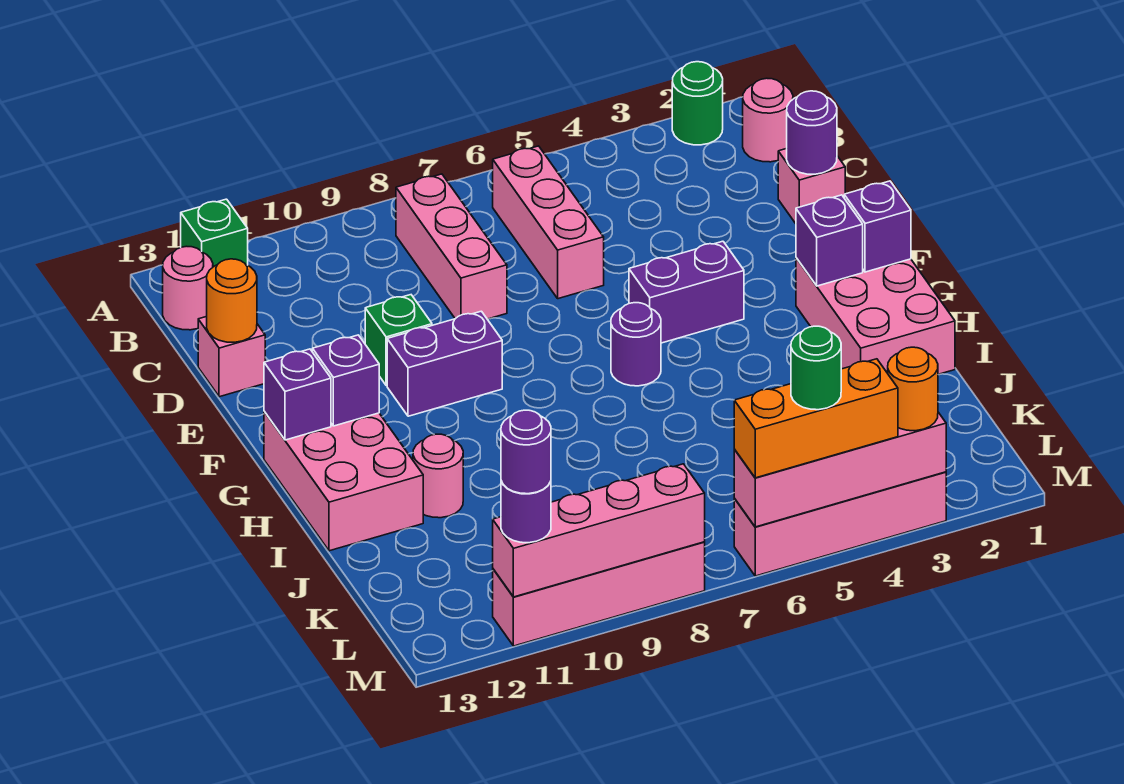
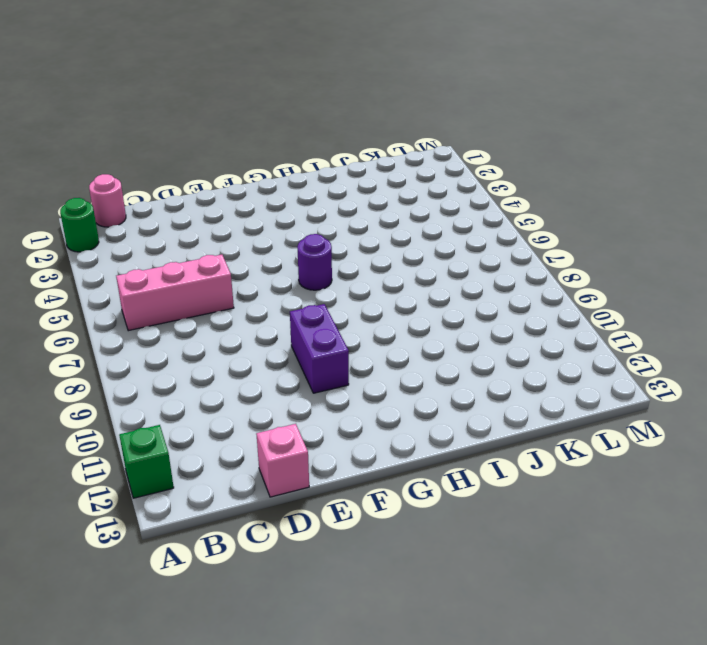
none -> pink 1x3 brick [396,174,507,319]
none -> pink 1x1 round brick [163,246,213,330]
none -> pink 1x1 brick [778,149,845,224]
none -> green 1x1 brick [365,295,432,386]

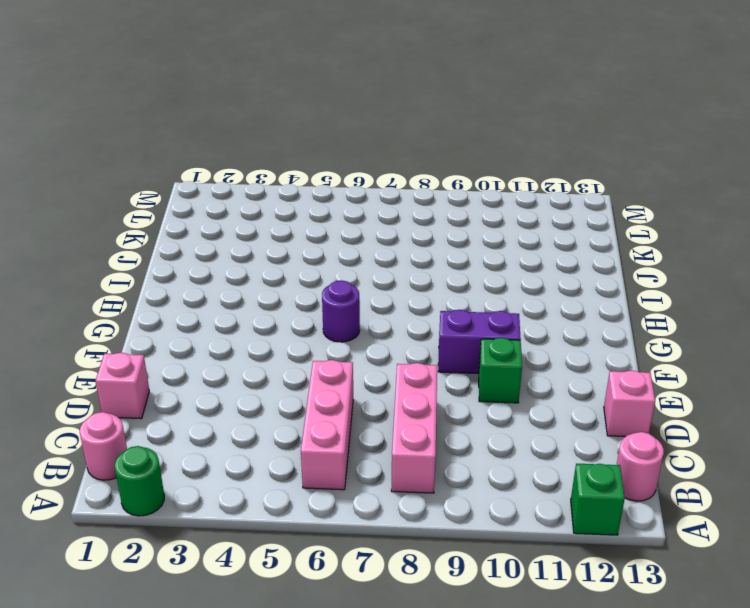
none -> purple 1x2 brick [629,241,744,343]
none -> pink 2x3 brick [796,258,955,374]
none -> pink 2x3 brick [264,411,423,551]
none -> pink 1x1 round brick [413,434,463,518]

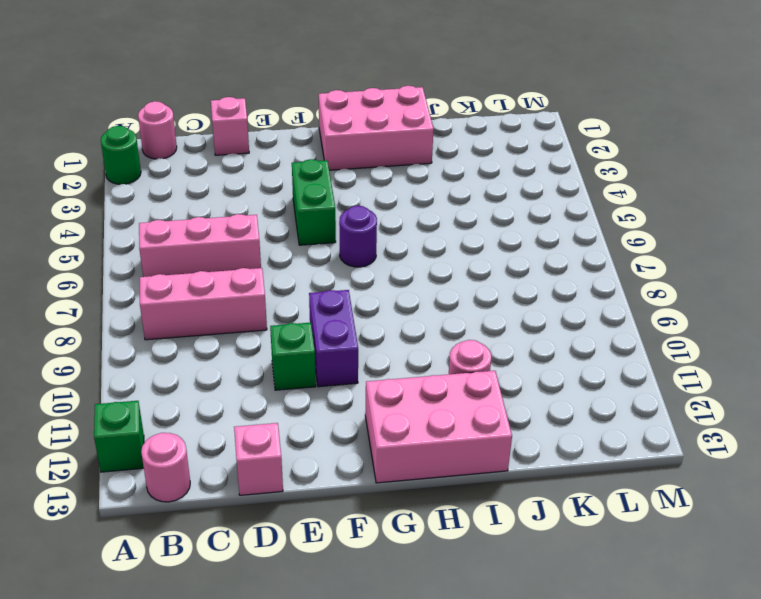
green 1x2 brick [292,159,336,245] -> purple 1x2 brick [629,241,744,343]
none -> pink 1x4 brick [734,472,946,576]
none -> pink 1x4 brick [493,542,705,646]
none -> purple 1x1 round brick [787,91,837,174]
none -> orange 1x1 round brick [207,259,257,342]

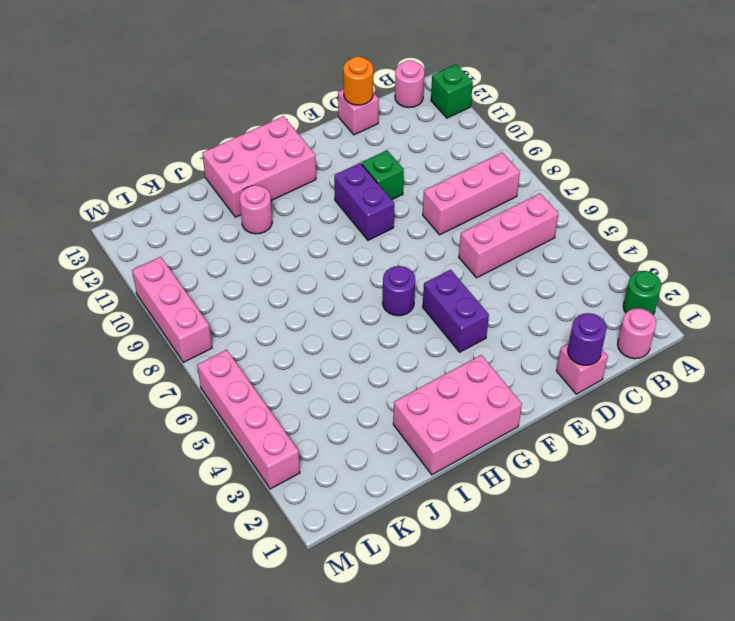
pink 1x3 brick [132,257,212,362] -> pink 1x4 brick [493,542,705,646]
none -> purple 1x1 brick [844,181,911,272]
none -> purple 1x1 brick [796,195,863,286]
none -> purple 1x1 brick [312,335,379,426]
none -> purple 1x1 brick [264,349,331,440]

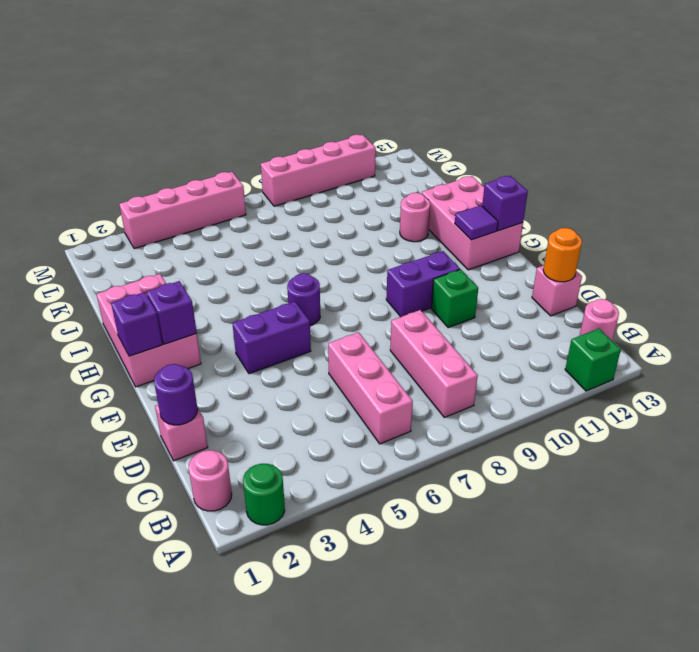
purple 1x1 tile [455,205,498,240] -> purple 1x1 brick [312,335,379,426]
none -> pink 1x4 brick [734,412,946,527]
none -> pink 1x4 brick [493,464,705,597]
none -> orange 1x1 round brick [888,347,938,431]
none -> orange 1x3 brick [734,359,898,478]

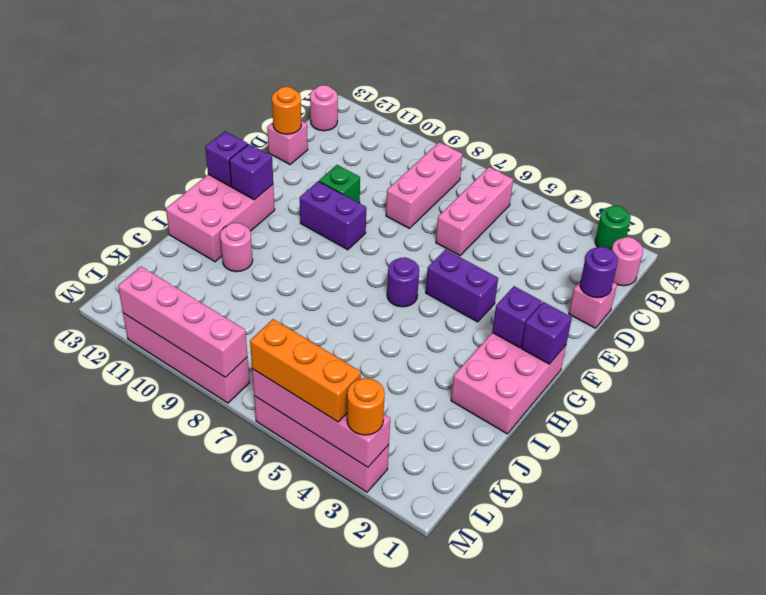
none -> green 1x1 brick [181,199,248,267]
none -> purple 1x1 round brick [501,481,551,543]
none -> green 1x1 round brick [791,326,841,410]
none -> purple 1x1 round brick [501,410,551,494]

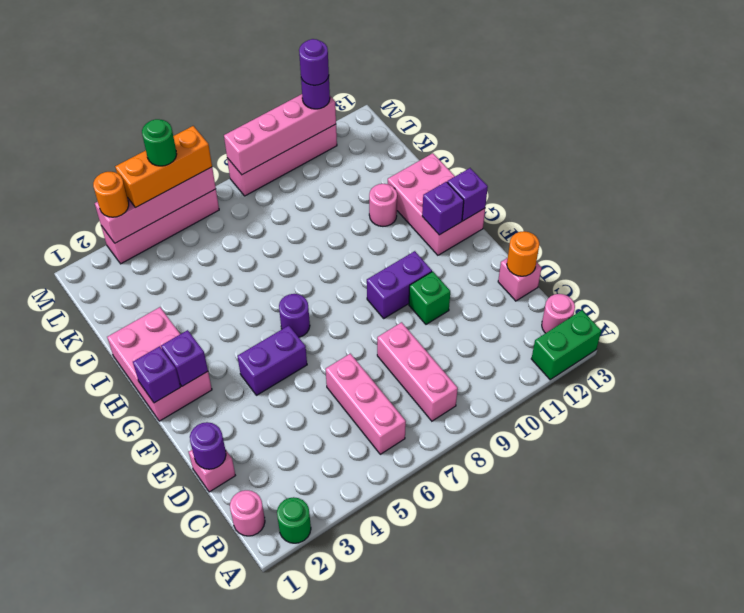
green 1x2 brick [531,310,601,380] -> green 1x1 brick [181,199,248,267]

